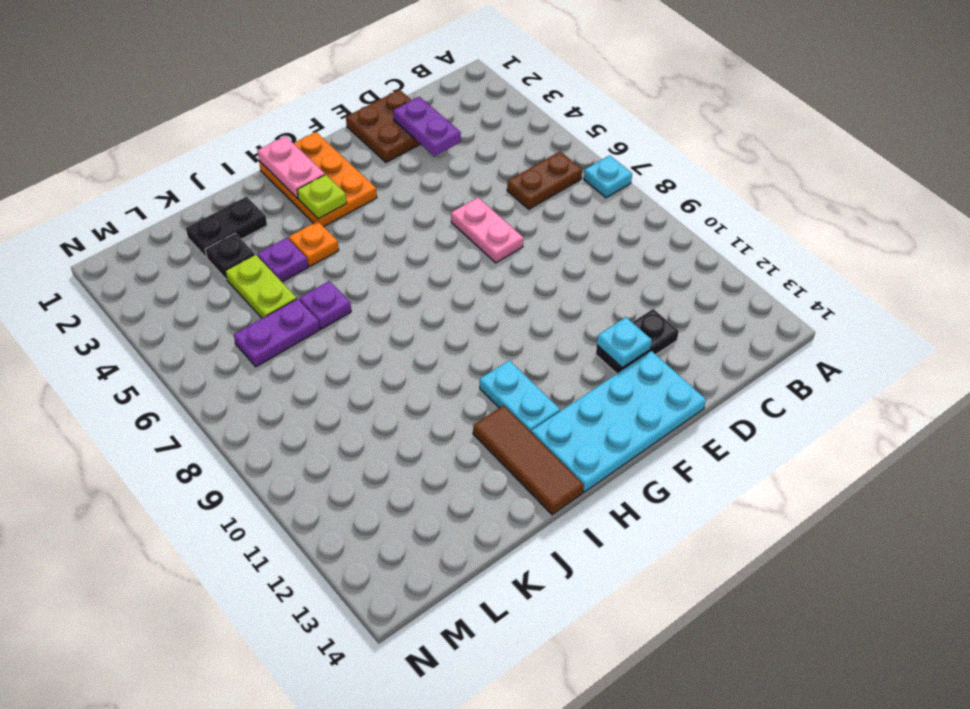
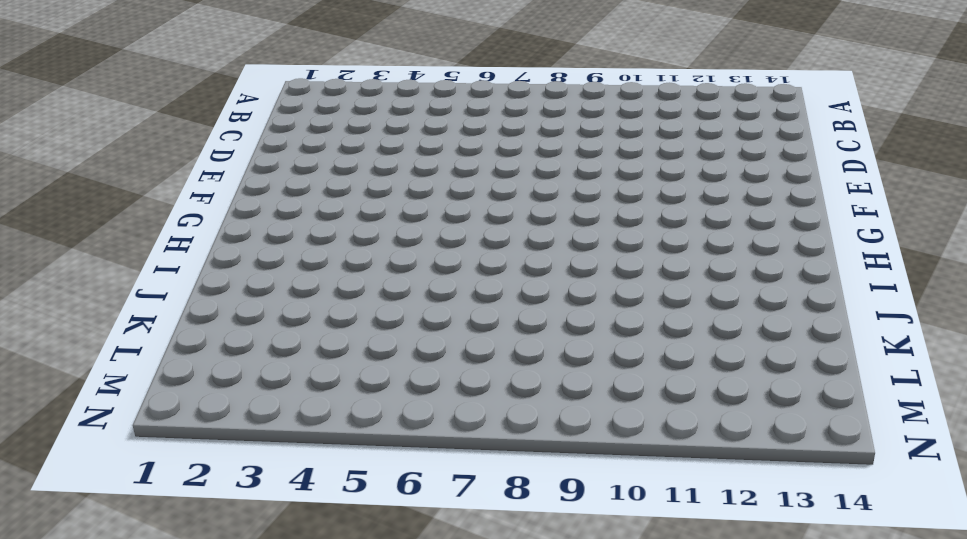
none -> cyan 1x1 plate [584,155,632,198]
none -> brown 1x2 plate [507,151,582,209]
none -> brown 2x2 plate [346,90,420,162]

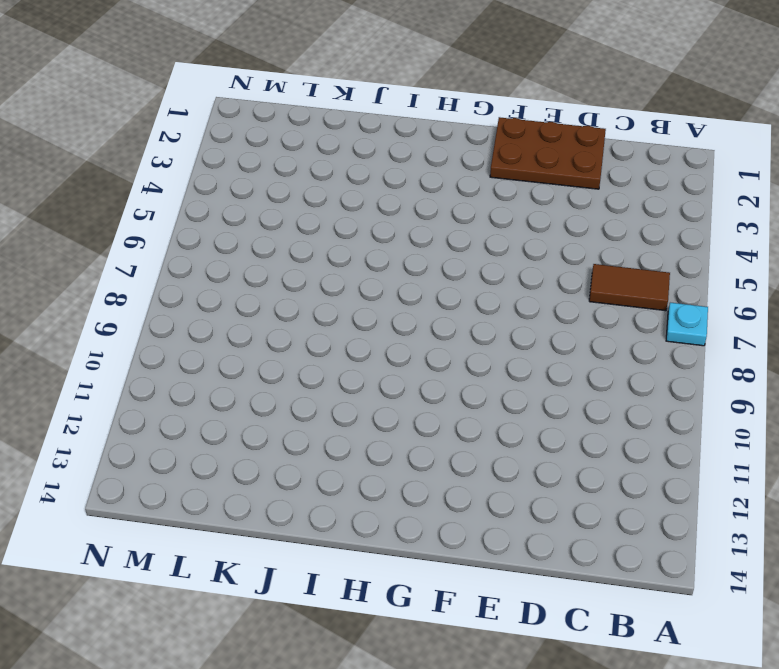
brown 1x2 tile [589,264,670,311] -> brown 1x2 plate [507,151,582,209]
brown 2x3 plate [490,117,606,189] -> brown 2x2 plate [346,90,420,162]
none -> black 1x2 plate [596,309,679,374]
none -> pink 1x2 plate [451,198,523,263]
none -> cyan 2x4 plate [531,351,706,492]

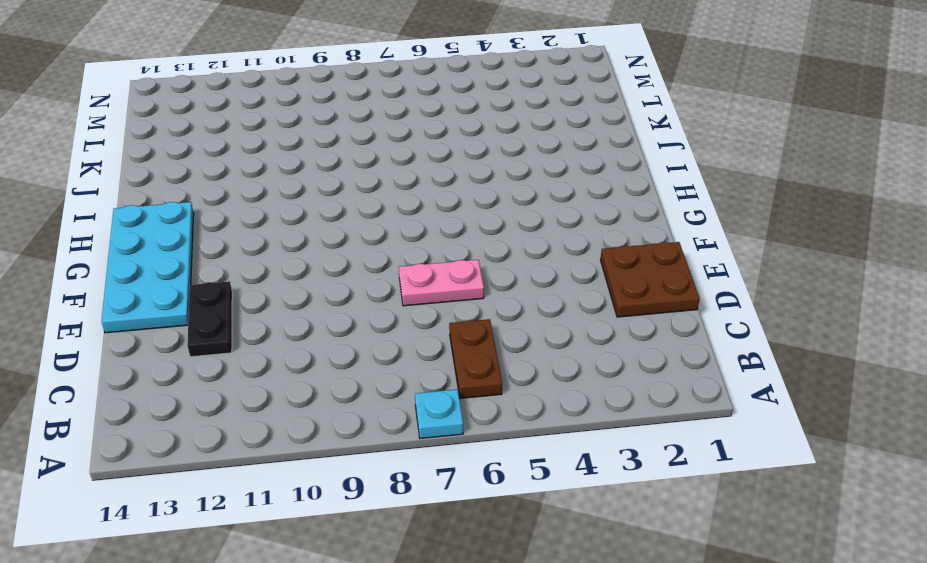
none -> orange 2x3 plate [259,132,377,227]
none -> cyan 1x2 plate [480,360,560,432]
none -> orange 1x1 plate [289,221,339,266]

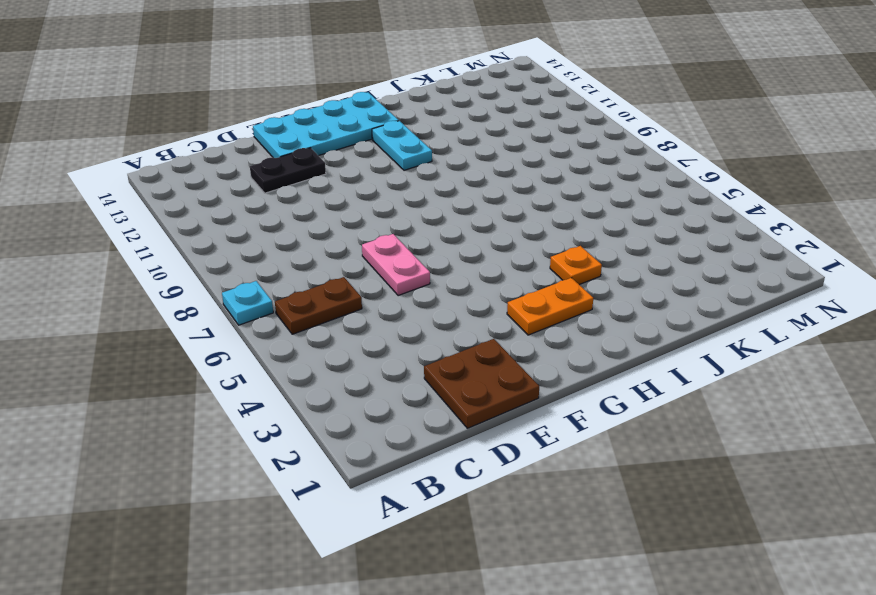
orange 1x2 plate [507,278,593,335] -> orange 2x3 plate [259,132,377,227]
none -> brown 1x3 tile [473,405,584,515]
none -> black 1x2 plate [186,197,267,258]
none -> purple 1x1 plate [257,238,308,282]

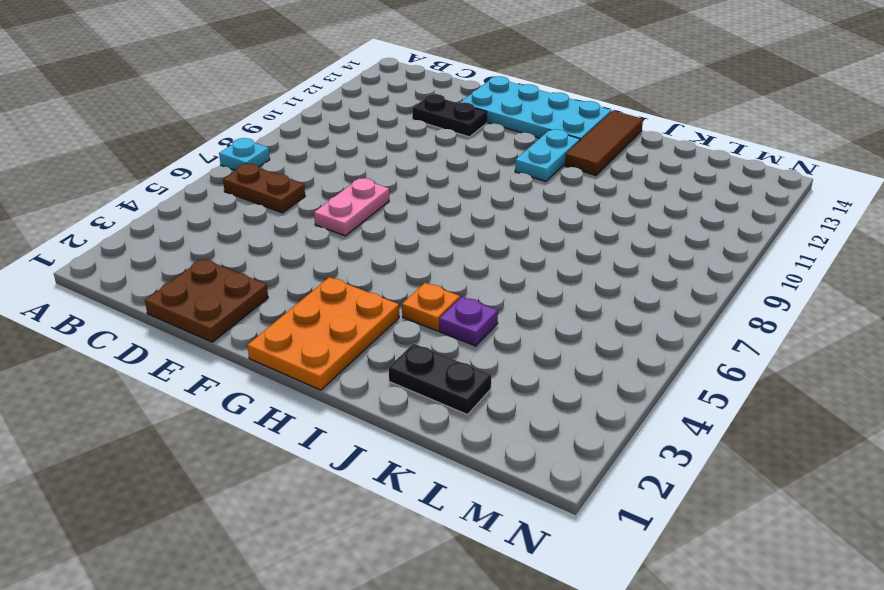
none -> purple 1x1 plate [299,281,351,329]
none -> black 1x1 plate [205,233,255,279]
none -> lime 1x2 plate [225,255,297,318]

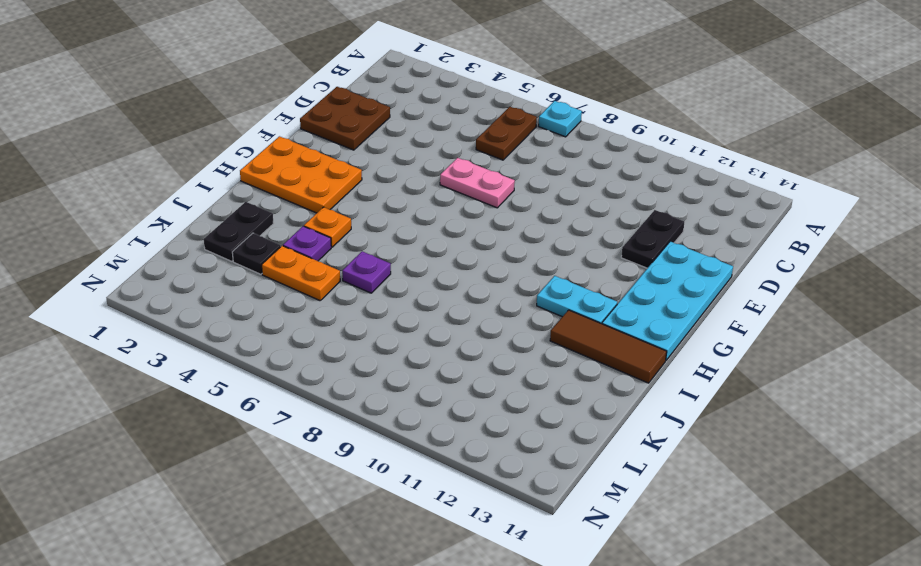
orange 1x2 plate [262,246,340,301] -> lime 1x2 plate [225,255,297,318]
none -> purple 1x2 plate [234,299,320,367]
none -> purple 1x2 plate [393,97,461,156]
none -> cyan 1x1 plate [597,317,652,368]

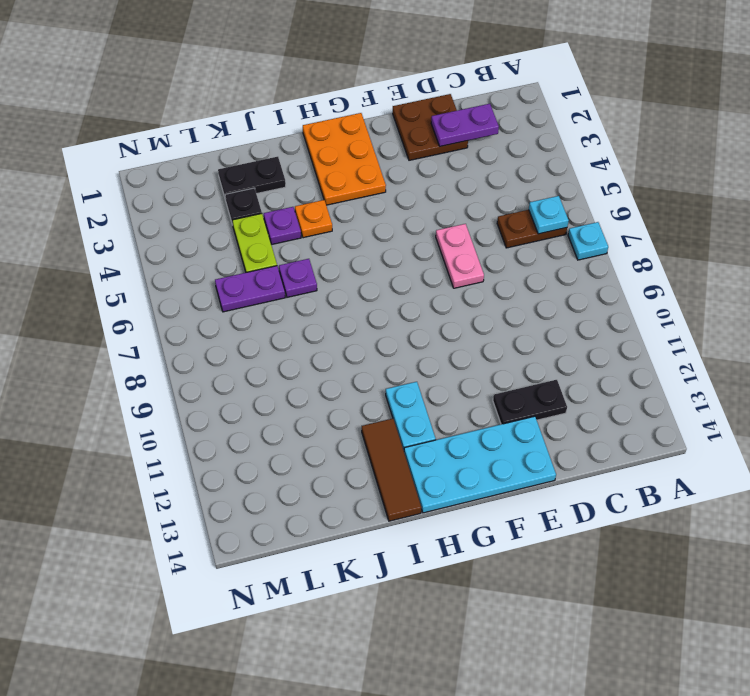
cyan 1x1 plate [529,196,569,234] -> cyan 1x1 plate moved to [597,317,652,368]
purple 1x2 plate [431,104,499,146] -> purple 1x2 plate turned to [393,97,461,156]
none -> pink 1x2 plate [257,136,325,198]
none -> lime 1x1 plate [297,175,347,219]

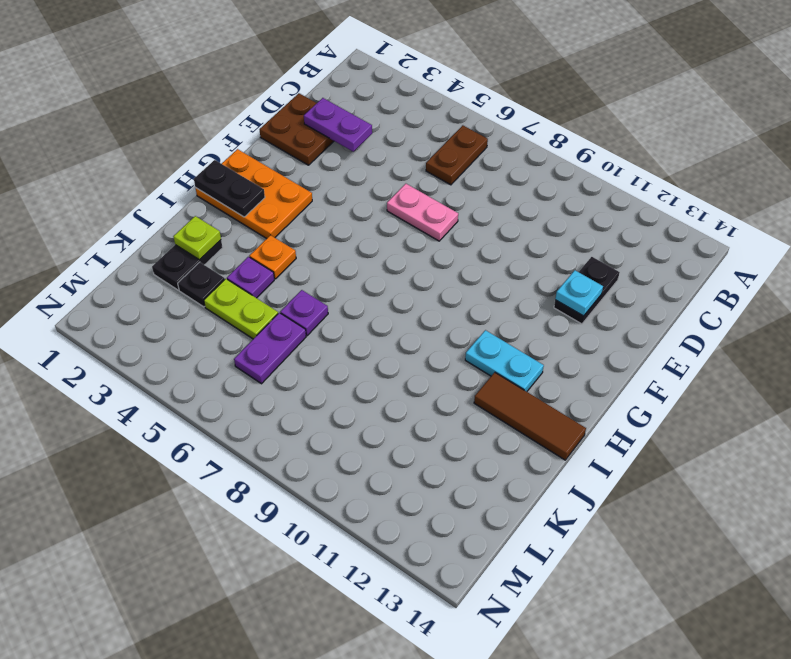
black 1x2 plate [194,160,265,217] -> pink 1x2 plate [257,136,325,198]
lime 1x1 plate [173,216,221,260] -> lime 1x1 plate moved to [297,175,347,219]
none -> cyan 1x1 plate [584,155,632,198]
none -> cyan 2x4 plate [531,351,706,492]

